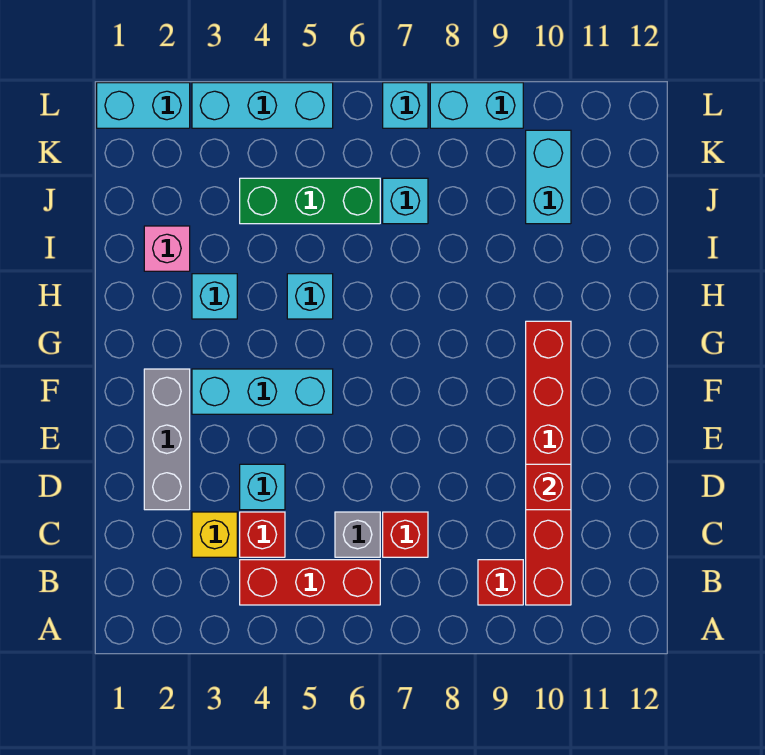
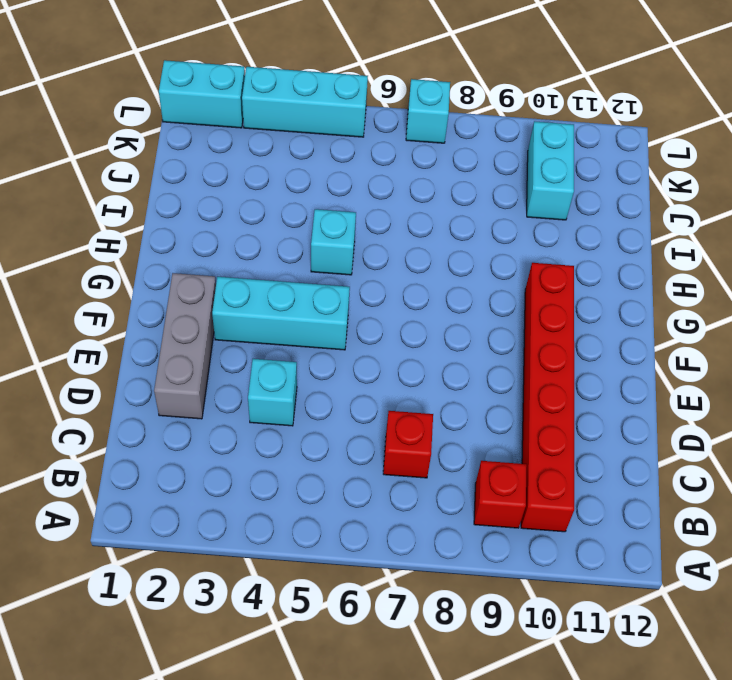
none -> red 1x3 brick [240,560,380,605]
none -> yellow 1x1 brick [192,512,237,557]
none -> red 1x1 brick [240,512,285,557]

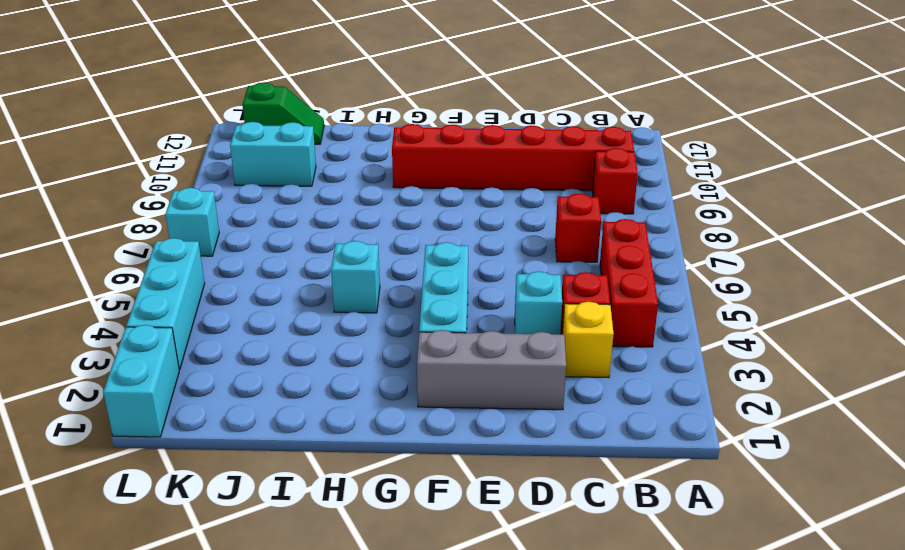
green 1x2 slope [242,83,324,144] -> none
none -> grey 1x1 brick [335,512,380,557]
none -> cyan 1x1 brick [192,274,237,319]
none -> pink 1x1 brick [144,226,190,271]

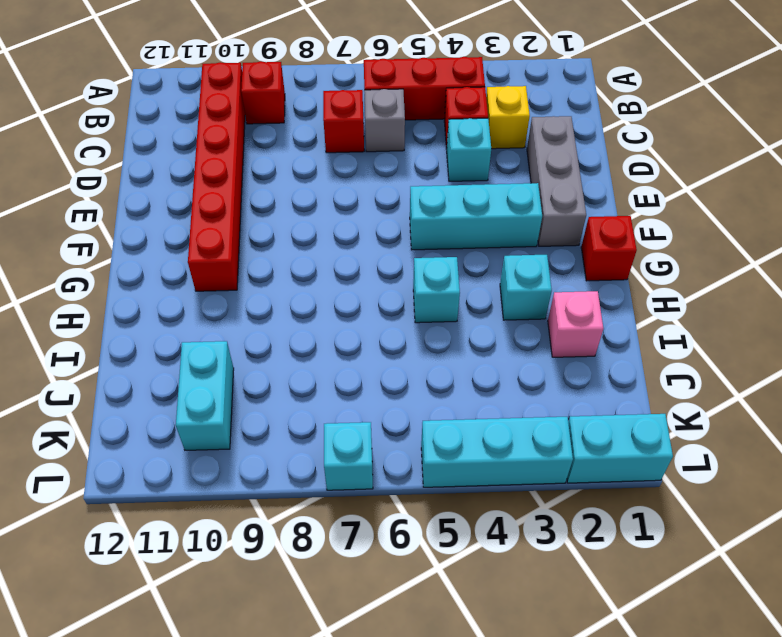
red 1x1 brick [581,216,637,281] -> red 1x1 brick moved to [526,464,571,510]
none -> green 1x3 brick [240,178,380,224]
none -> cyan 1x1 brick [383,178,428,224]
none -> cyan 1x2 brick [430,83,523,128]

